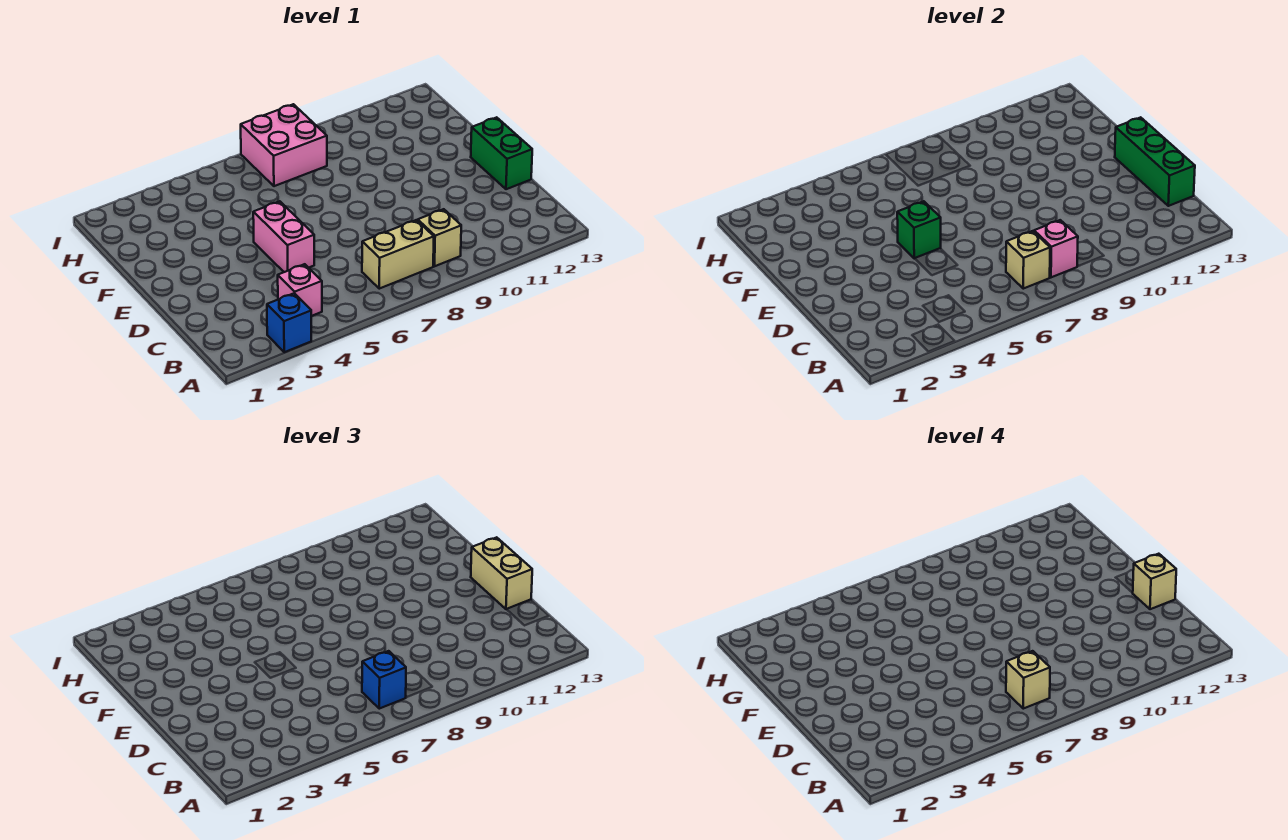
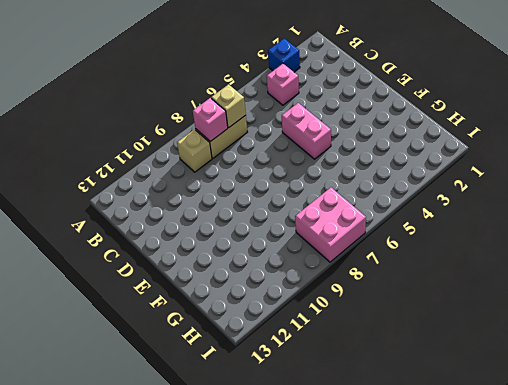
none -> green 1x2 brick [471,117,532,189]
none -> green 1x3 brick [1115,117,1195,206]
none -> green 1x1 brick [897,201,941,258]

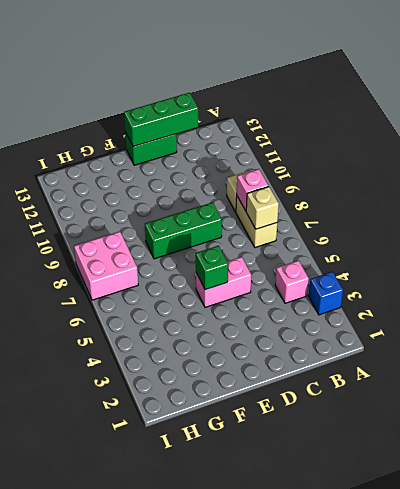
green 1x3 brick [145,202,222,259] -> none
none -> blue 1x1 brick [362,651,406,709]
none -> tan 1x2 brick [471,537,532,609]
none -> tan 1x1 brick [1006,651,1050,709]

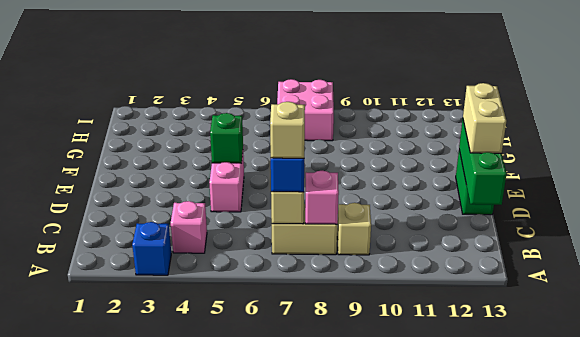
none -> tan 1x1 brick [1133,554,1176,609]

